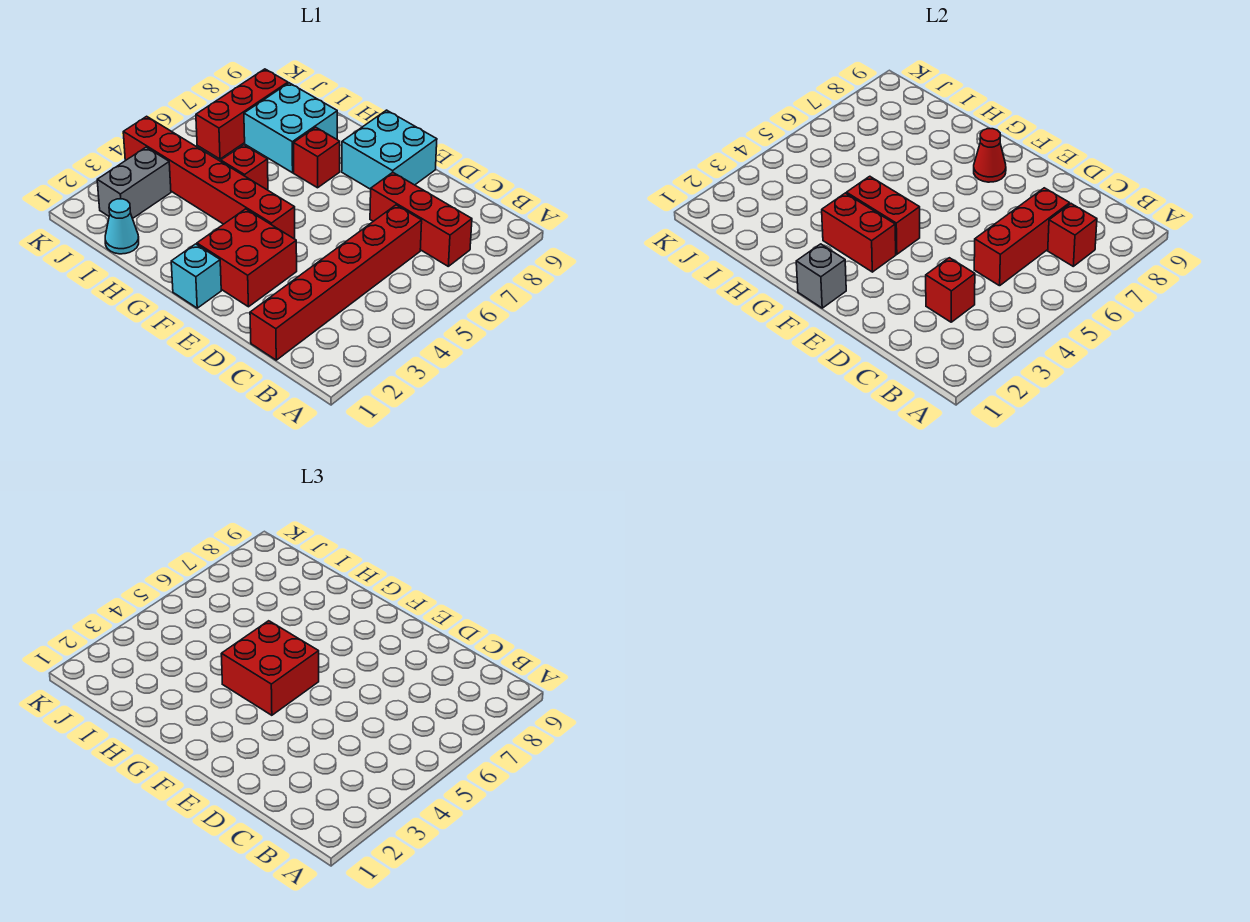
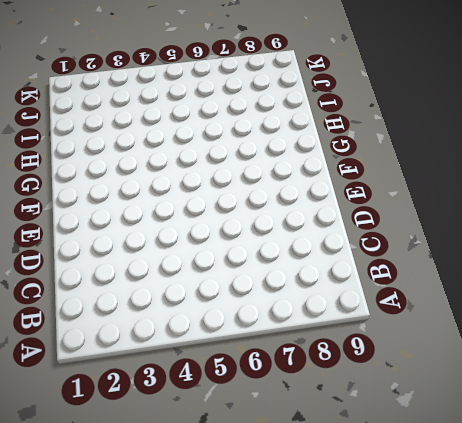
none -> red 1x3 brick [370,172,472,266]
none -> red 1x6 brick [250,205,422,360]
none -> red 2x2 brick [197,209,297,307]

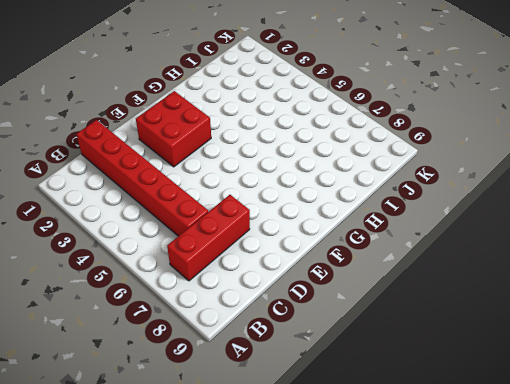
none -> cyan 2x2 brick [342,110,437,189]
none -> cyan 1x1 brick [171,244,221,308]
none -> red 1x6 brick [123,116,295,238]

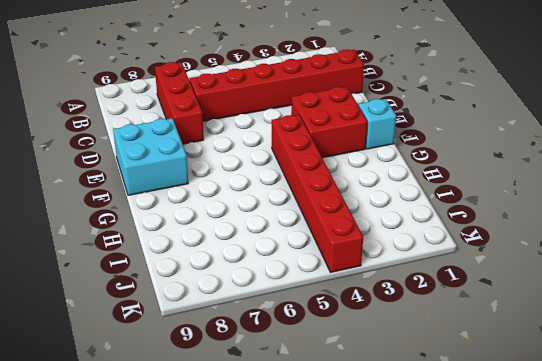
none -> red 1x1 brick [294,127,340,188]
none -> red 1x1 brick [221,145,268,190]
none -> cyan 2x2 brick [244,83,337,173]

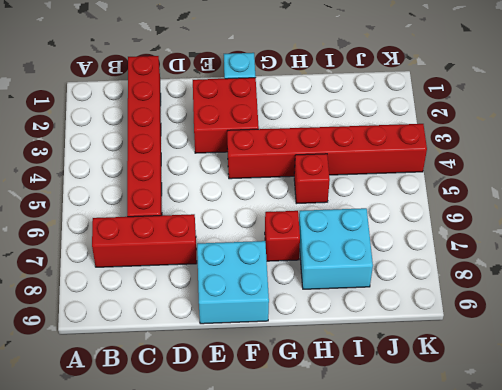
none -> cyan 1x1 cone [105,199,139,254]
none -> grey 1x2 brick [97,147,171,218]
none -> red 1x3 brick [196,69,288,159]

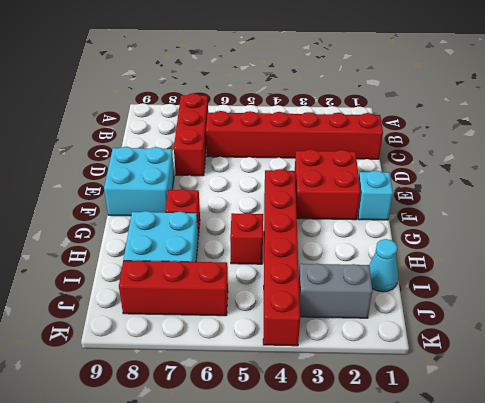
none -> red 1x1 brick [1048,204,1097,266]
none -> red 1x1 brick [926,258,975,322]
none -> red 1x3 brick [974,188,1070,286]

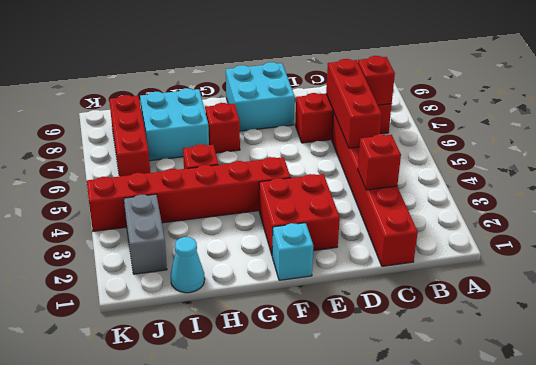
none -> grey 1x1 brick [796,244,846,308]
none -> red 1x2 brick [822,193,896,272]
none -> red 1x2 brick [846,176,920,254]

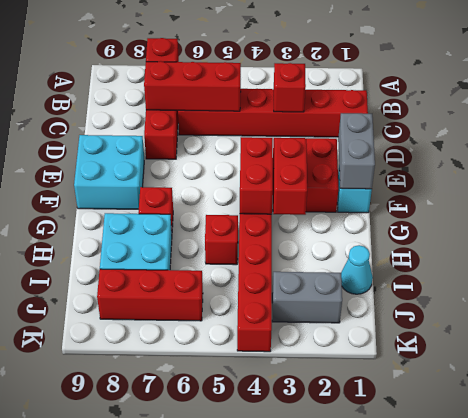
grey 1x2 brick [338,113,375,189] -> grey 1x1 brick [796,244,846,308]
none -> red 1x1 cone [974,129,1006,182]
none -> red 2x2 brick [221,621,319,715]

